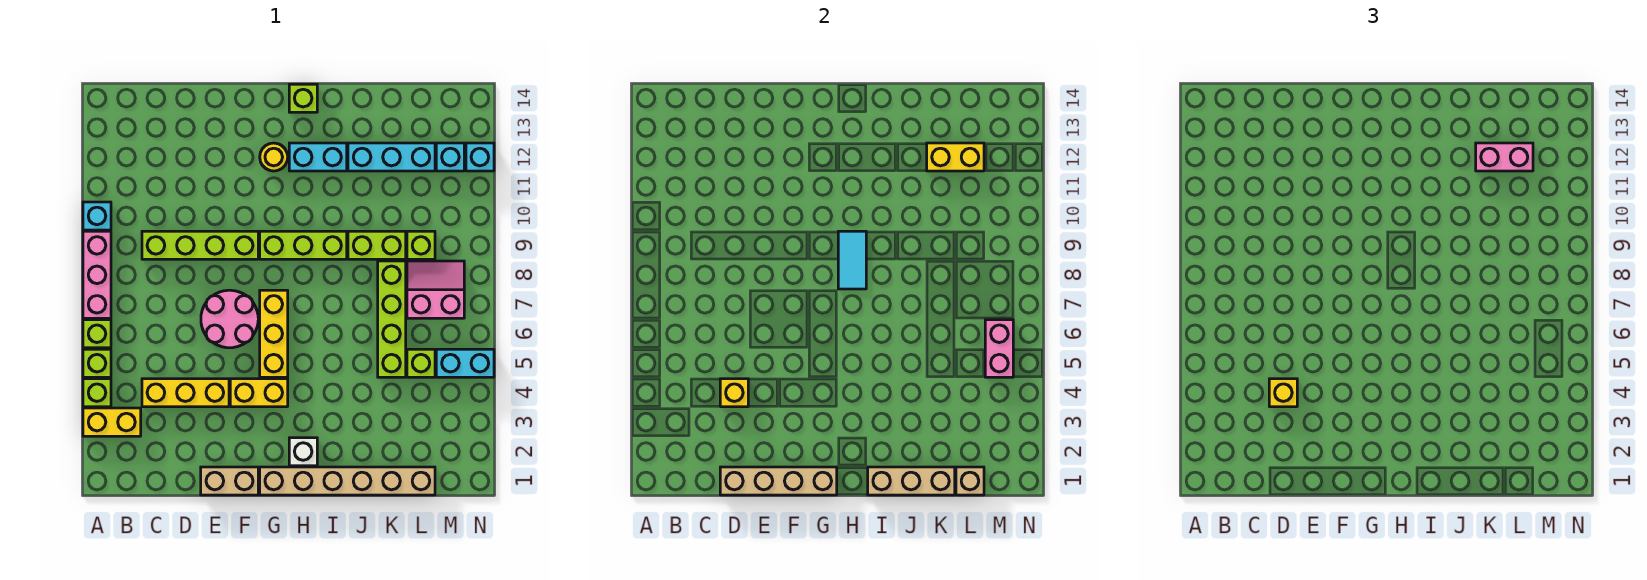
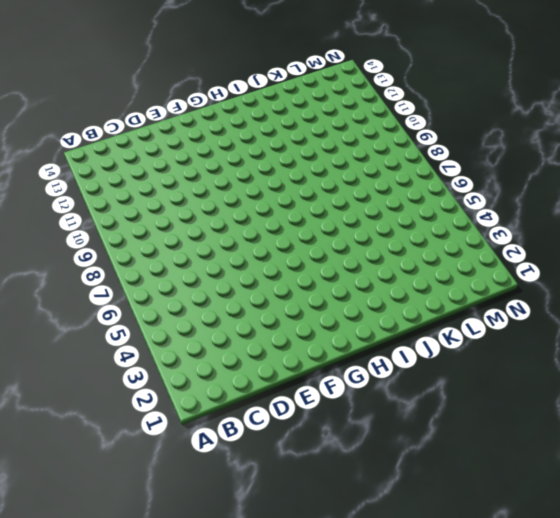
none -> yellow 1x2 brick [83,408,141,436]
none -> lime 1x1 brick [83,379,111,407]
none -> lime 1x1 brick [83,349,111,377]
none -> lime 1x1 brick [83,320,111,348]

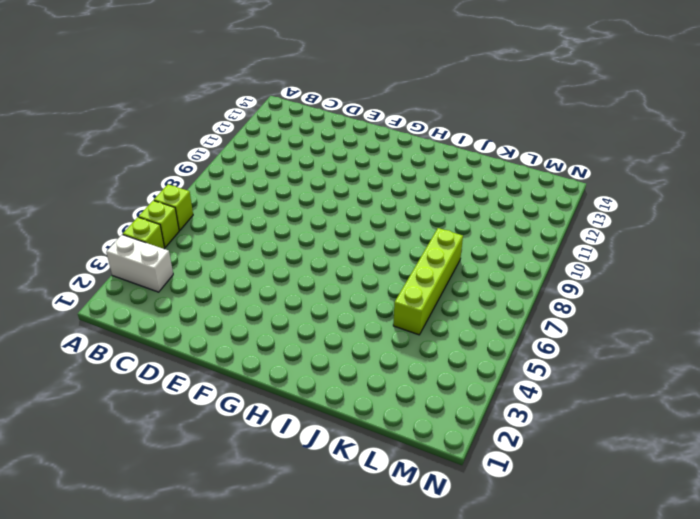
white 1x2 brick [106,235,173,292] -> yellow 1x2 brick [83,408,141,436]
none -> pink 1x3 brick [83,231,111,318]
none -> cyan 1x1 brick [83,202,111,230]
none -> yellow 1x3 brick [142,379,229,407]
none -> lime 1x4 brick [142,231,258,259]

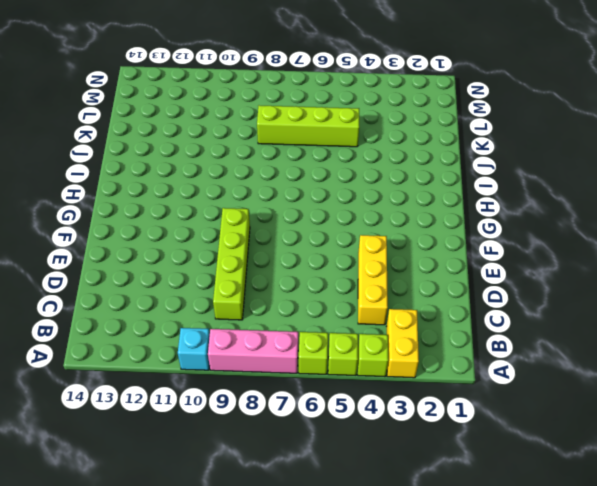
none -> tan 1x2 brick [201,467,258,495]
none -> pink 2x2 round brick [201,290,258,348]
none -> yellow 1x2 brick [230,379,288,407]
none -> tan 1x6 brick [260,467,435,495]

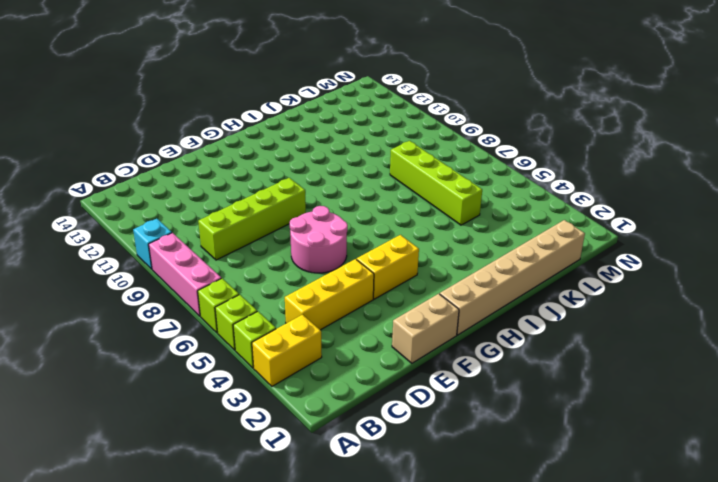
none -> yellow 1x3 brick [260,290,288,377]
none -> lime 1x3 brick [260,231,347,259]
none -> yellow 1x1 round brick [260,143,288,171]
none -> white 1x1 brick [289,438,317,466]

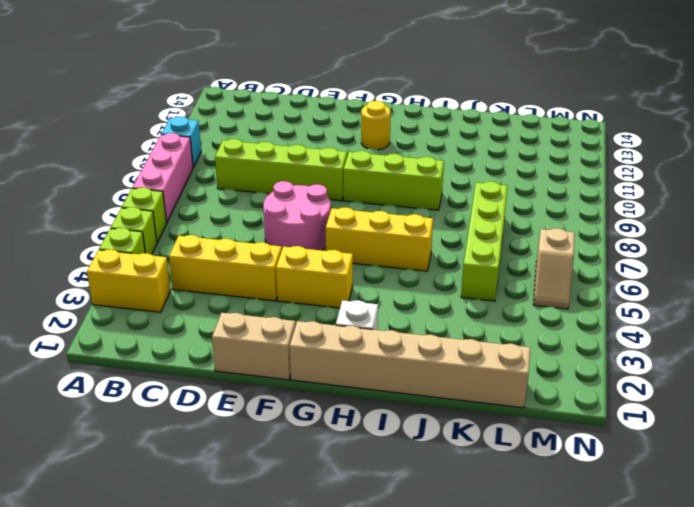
yellow 1x3 brick [326,207,433,271] -> yellow 1x3 brick turned to [260,290,288,377]
tan 1x2 slope [533,228,575,309] -> cyan 1x2 brick [436,349,494,377]
none -> cyan 1x2 brick [289,143,347,171]
none -> lime 1x1 brick [289,84,317,112]
none -> lime 1x2 brick [348,231,406,259]
none -> cyan 1x3 brick [348,143,435,171]

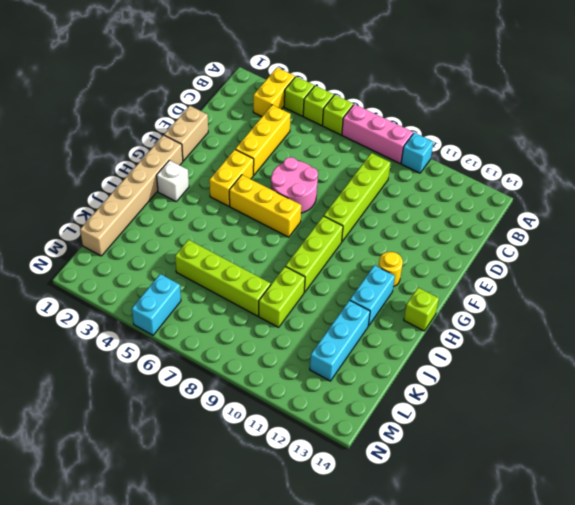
none -> lime 1x1 brick [407,349,435,377]
none -> pink 2x2 slope [407,261,464,318]
none -> lime 1x1 brick [407,231,435,259]
none -> cyan 1x1 brick [436,143,464,171]

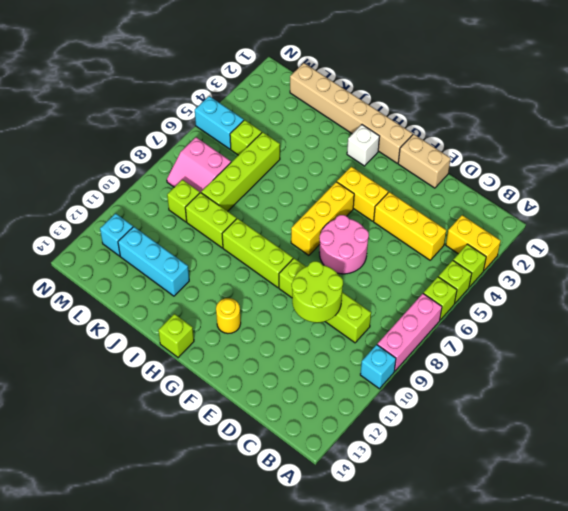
lime 2x2 round brick [292,261,343,323] -> none
none -> cyan 1x2 brick [289,143,347,171]
none -> cyan 1x1 brick [466,143,494,171]
none -> tan 1x4 brick [720,467,837,495]
none -> yellow 1x1 brick [720,379,748,407]

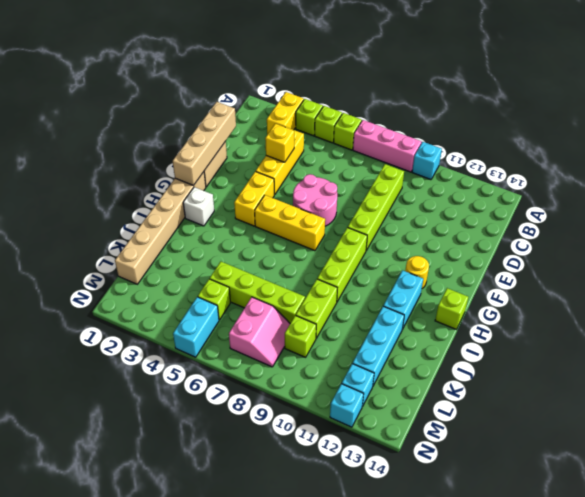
none -> cyan 1x2 tile [838,231,866,289]
none -> tan 1x3 brick [868,467,955,495]
none -> yellow 1x2 brick [927,143,984,171]
none -> tan 1x1 brick [956,467,984,495]

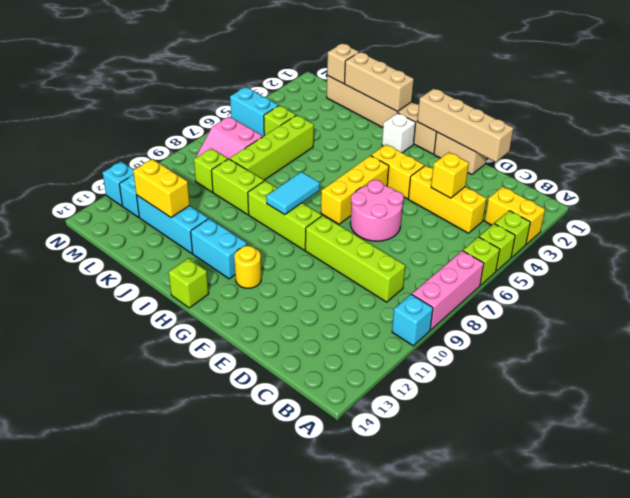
none -> pink 1x2 brick [985,320,1013,377]
none -> yellow 1x1 brick [1269,379,1297,407]
none -> pink 1x2 brick [1476,143,1533,171]

